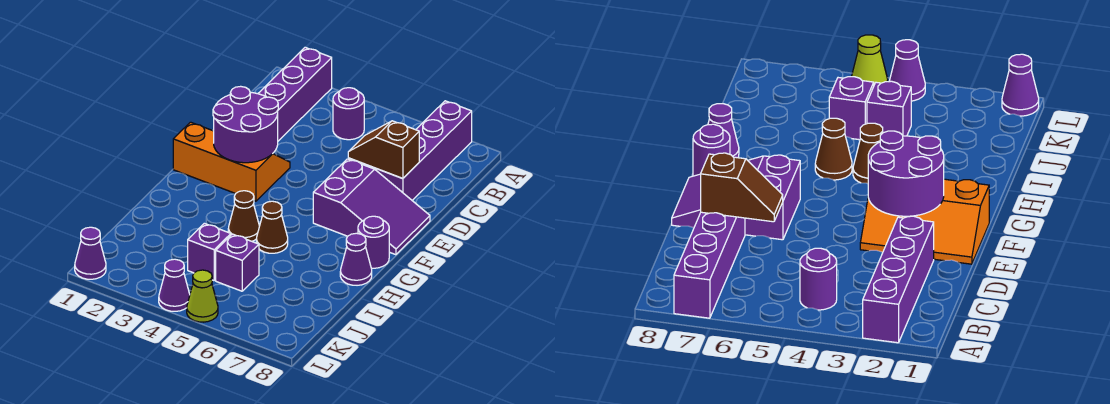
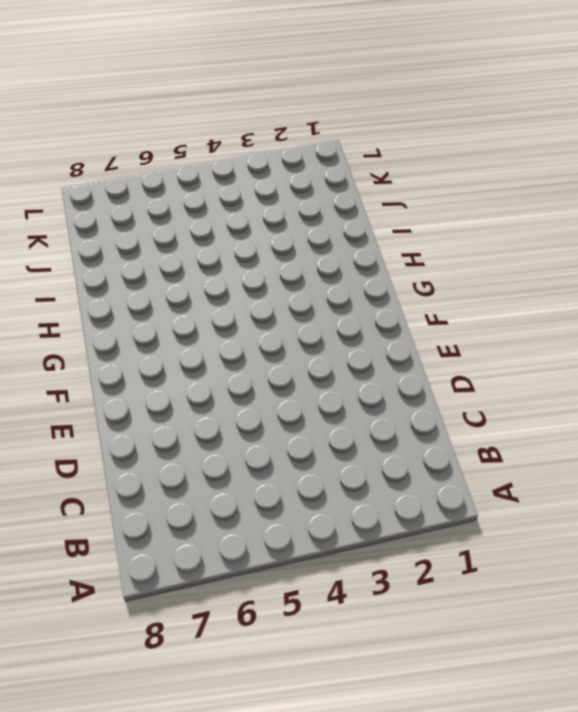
none -> purple 1x4 brick [258,47,332,141]
none -> purple 1x4 brick [376,101,472,200]
none -> purple 1x1 round brick [333,88,364,140]

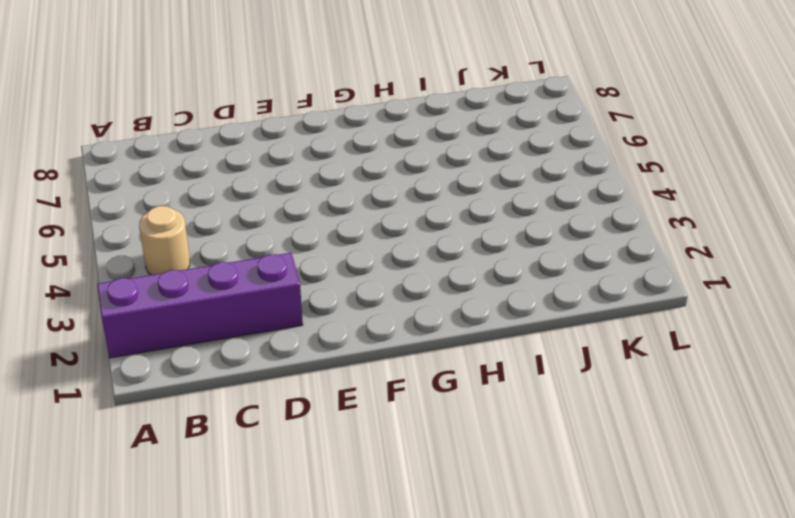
tan 1x1 round brick [139,206,190,275] -> purple 1x1 round brick [333,88,364,140]
none -> purple 1x4 brick [376,101,472,200]
none -> orange 2x3 slope [173,122,290,201]
none -> purple 2x3 slope [313,159,430,255]

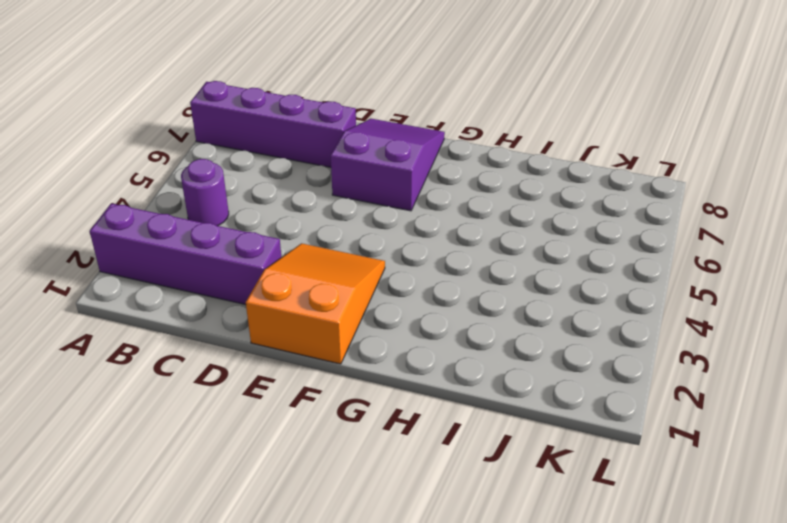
orange 2x3 slope [246,243,385,364] -> orange 2x3 slope turned to [173,122,290,201]
none -> purple 1x1 round brick [358,216,389,268]
none -> brown 1x1 cone [228,191,259,241]
none -> brown 1x1 cone [256,201,288,253]

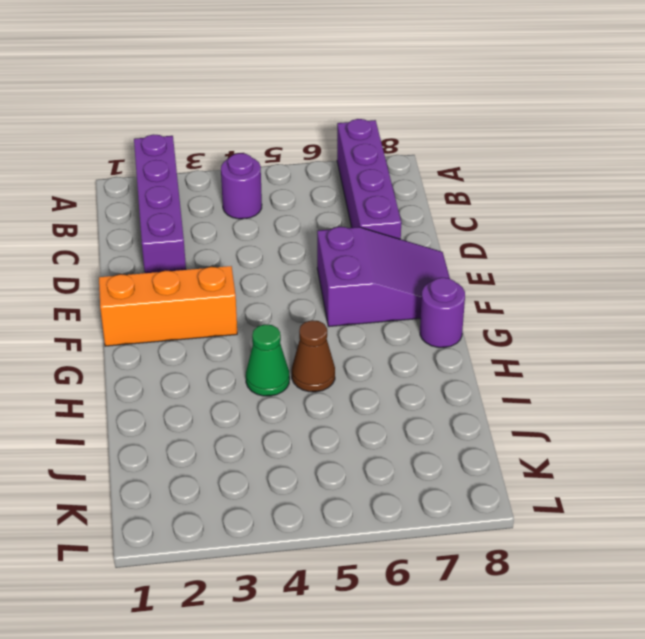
green 1x1 cone [246,324,290,396] -> brown 1x1 cone [228,191,259,241]
none -> purple 1x1 cone [340,233,372,285]
none -> purple 1x1 brick [188,223,231,280]
none -> purple 1x1 brick [216,234,259,291]

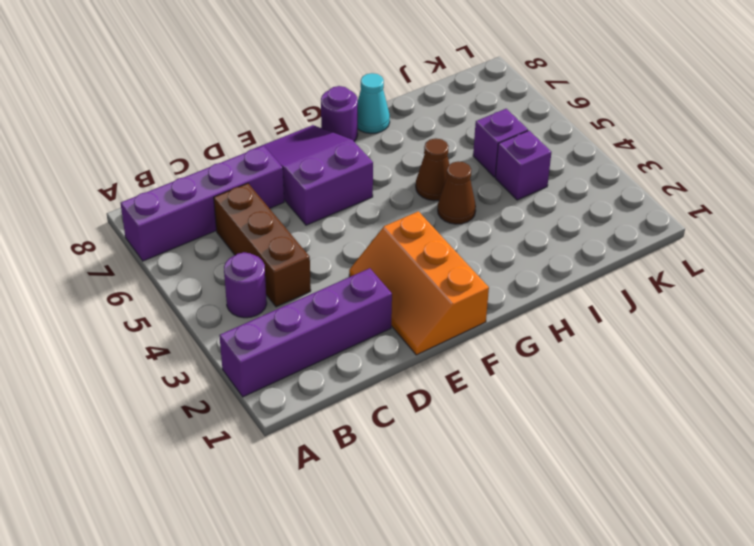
brown 1x3 brick [214,183,311,307] -> none
cyan 1x1 cone [358,73,390,134] -> purple 1x1 cone [340,233,372,285]
none -> purple 1x1 cone [75,227,106,279]
none -> purple 1x1 cone [159,259,190,311]
none -> lime 1x1 cone [187,270,218,322]

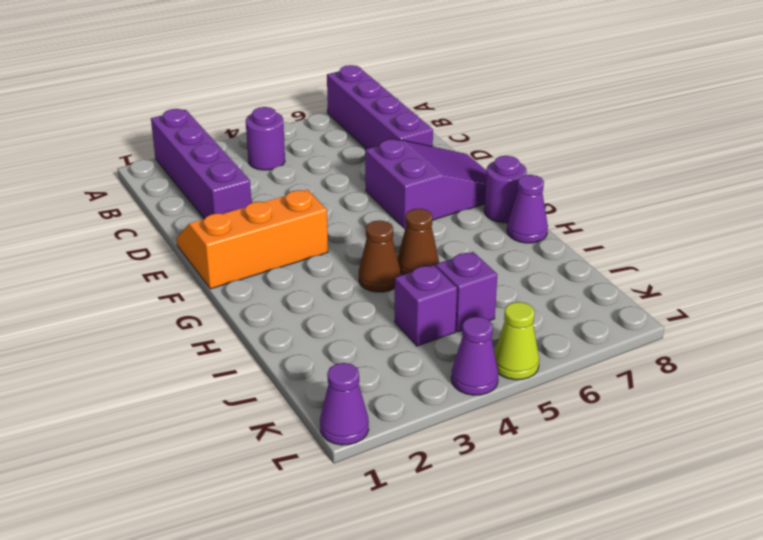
none -> brown 1x2 slope [348,121,419,178]
none -> purple 2x2 round brick [213,86,278,163]

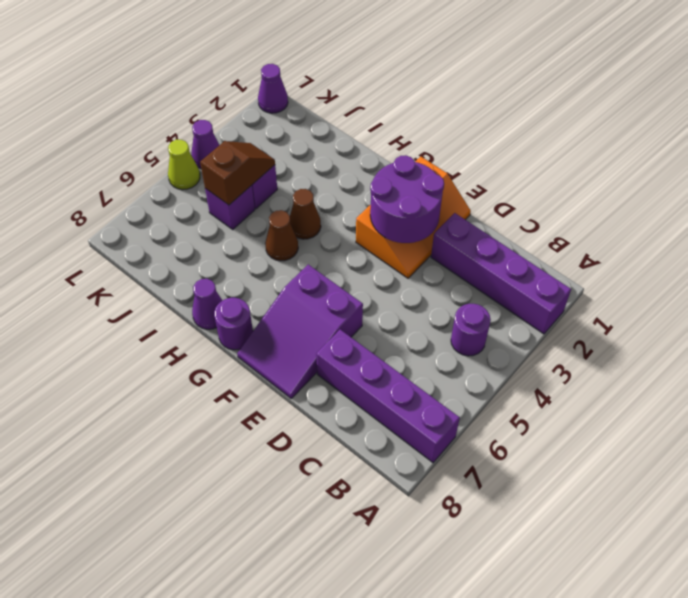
brown 1x2 slope [200,141,275,205] -> brown 1x2 slope moved to [348,121,419,178]

